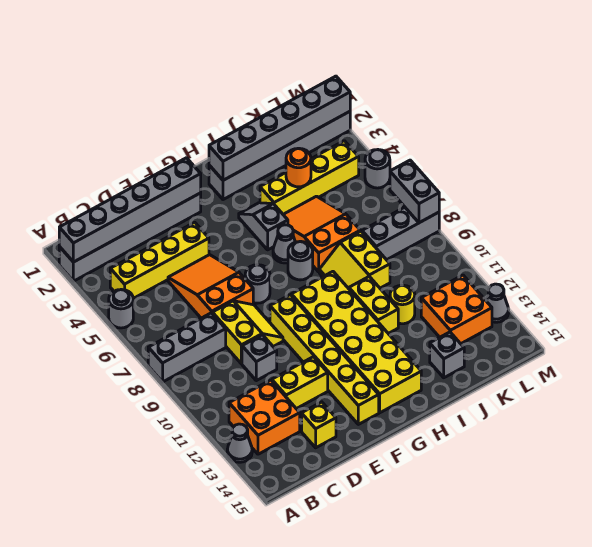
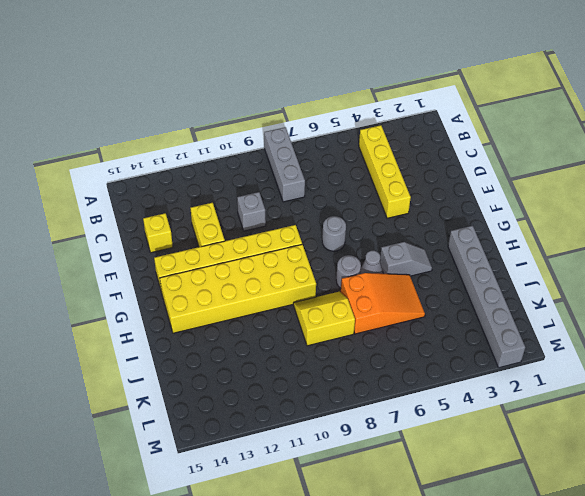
none -> grey 1x6 brick [59,193,201,281]
none -> grey 1x1 round brick [109,290,133,328]
none -> grey 1x1 cone [227,424,252,462]
none -> orange 2x2 brick [229,380,300,454]

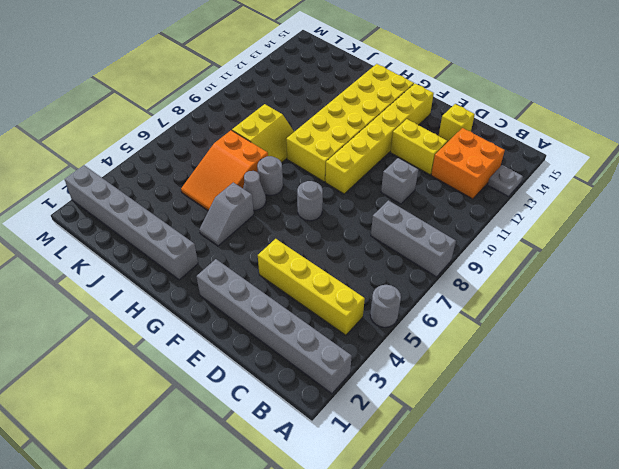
grey 1x1 plate [488,165,523,197] -> grey 1x1 cone [227,424,252,462]
none -> orange 2x3 slope [168,255,253,318]
none -> yellow 2x2 slope [212,301,283,364]
none -> yellow 1x4 brick [260,141,359,214]
none -> yellow 1x2 brick [349,277,398,334]

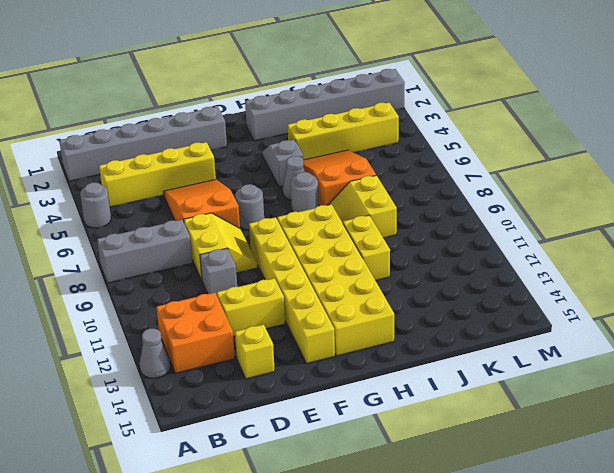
none -> yellow 1x1 round brick [390,285,415,324]
none -> grey 1x1 brick [430,332,464,378]
none -> grey 1x3 brick [362,207,439,260]
none -> orange 2x2 brick [421,275,492,344]

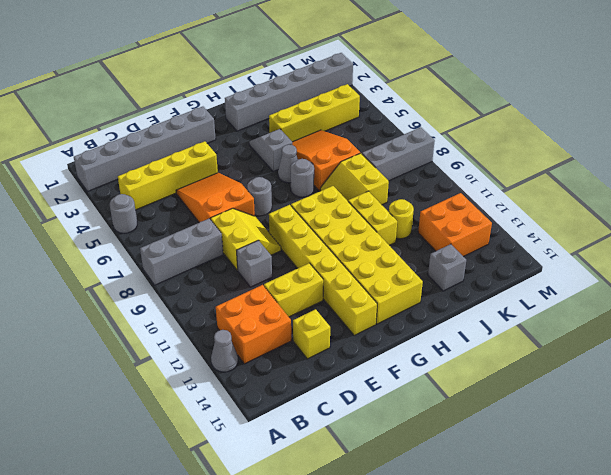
none -> grey 1x1 round brick [365,150,390,188]
none -> grey 1x1 cone [486,284,509,322]
none -> grey 1x6 brick [59,158,201,262]
none -> grey 1x6 brick [209,76,350,180]

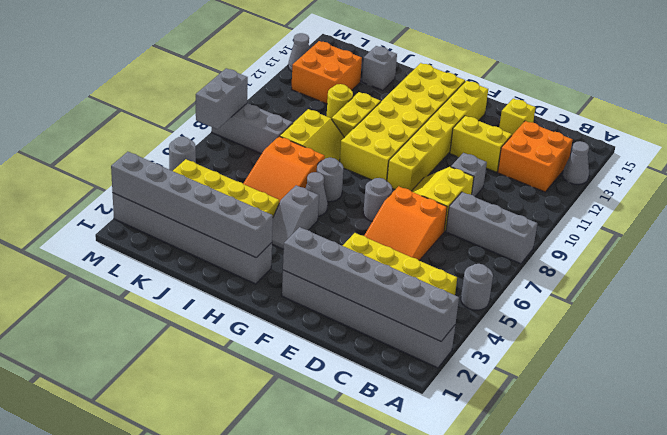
none -> orange 1x1 round brick [286,148,311,187]

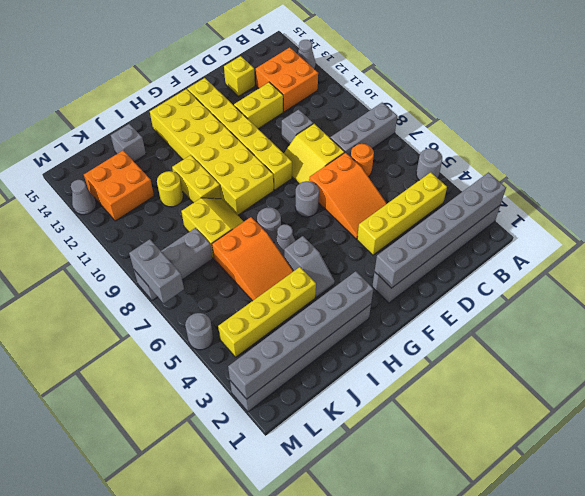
orange 1x1 round brick [351,144,374,177] -> orange 1x1 round brick moved to [286,148,311,187]

